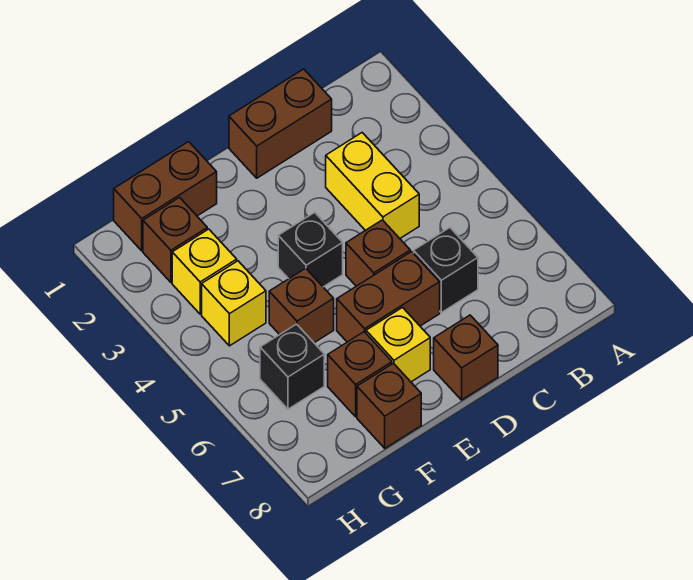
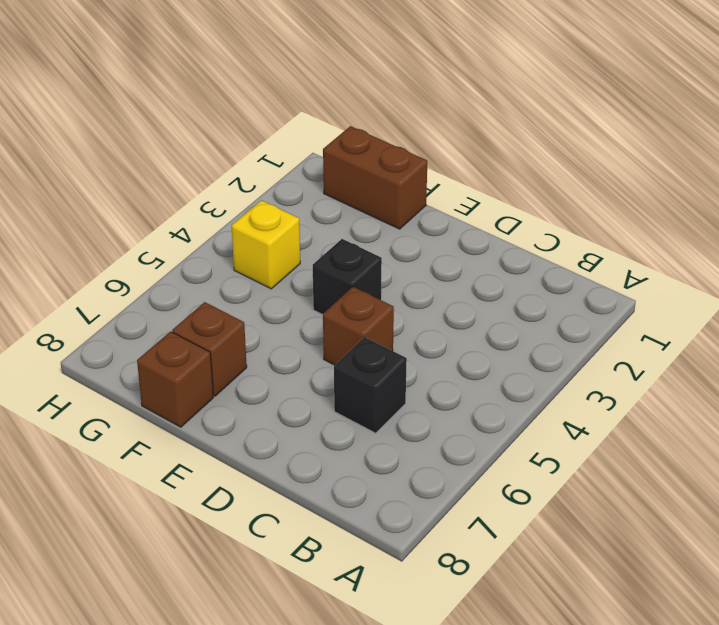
none -> brown 1x2 brick [229,69,332,178]
none -> yellow 1x2 brick [326,133,419,238]
none -> brown 1x2 brick [337,252,440,342]

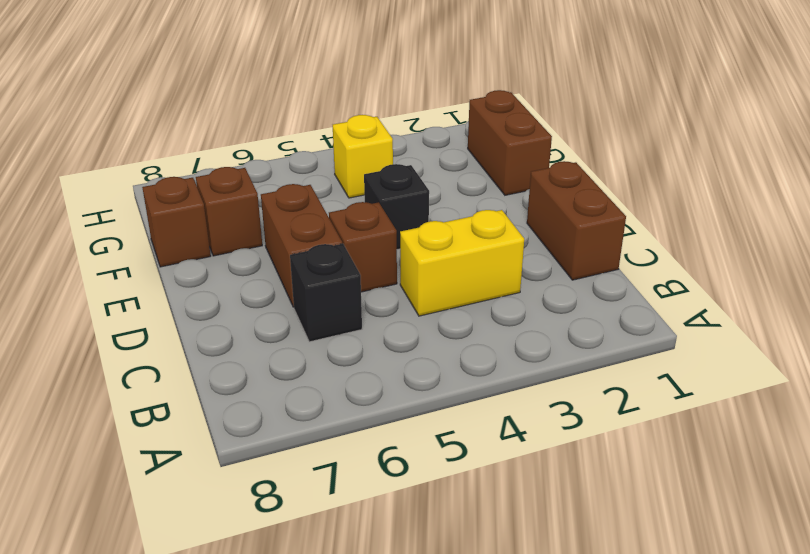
none -> brown 1x1 brick [434,315,498,400]
none -> yellow 1x1 brick [366,308,430,382]
none -> brown 1x1 brick [269,268,334,343]

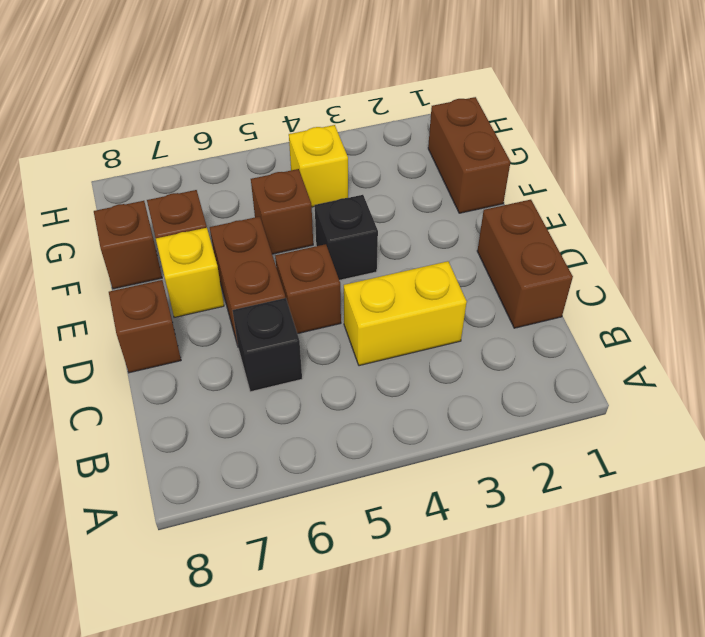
none -> brown 1x1 brick [143,198,207,282]
none -> yellow 1x1 brick [172,229,237,314]
none -> black 1x1 brick [260,324,324,409]

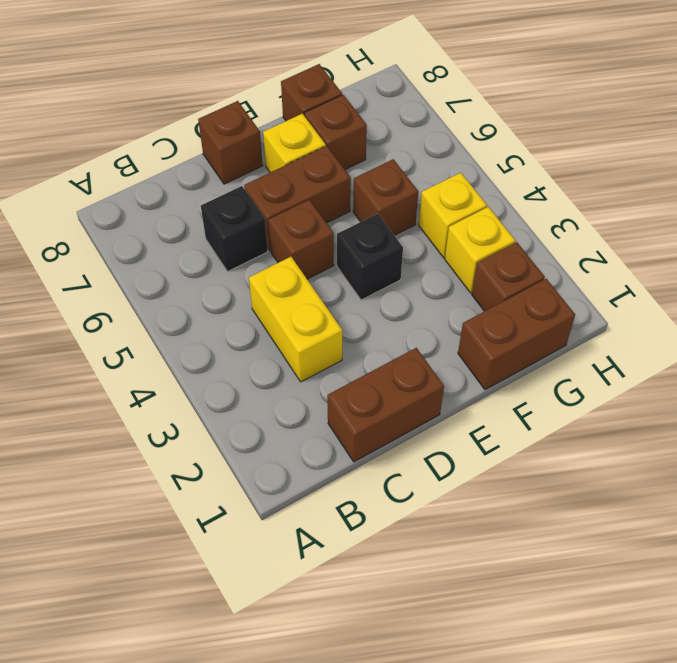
none -> black 1x1 brick [260,324,324,409]

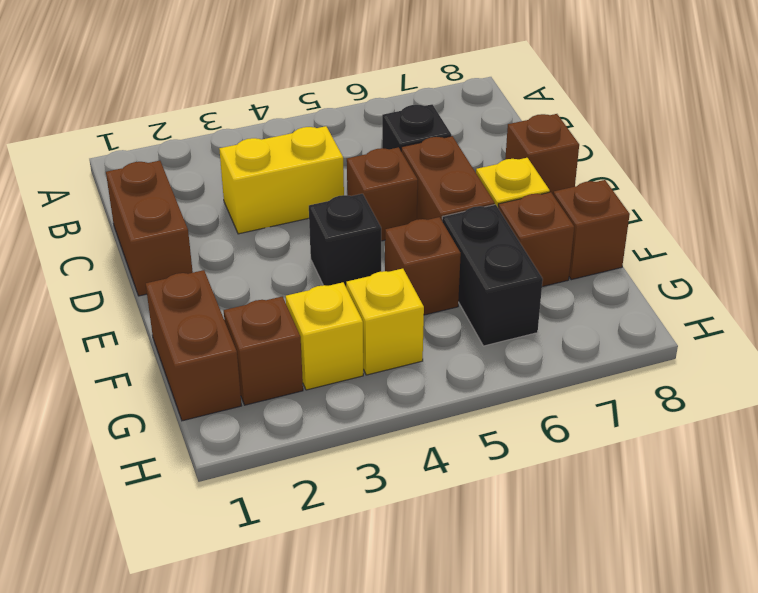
black 1x2 brick [442,205,543,346] -> black 1x1 brick [260,324,324,409]

